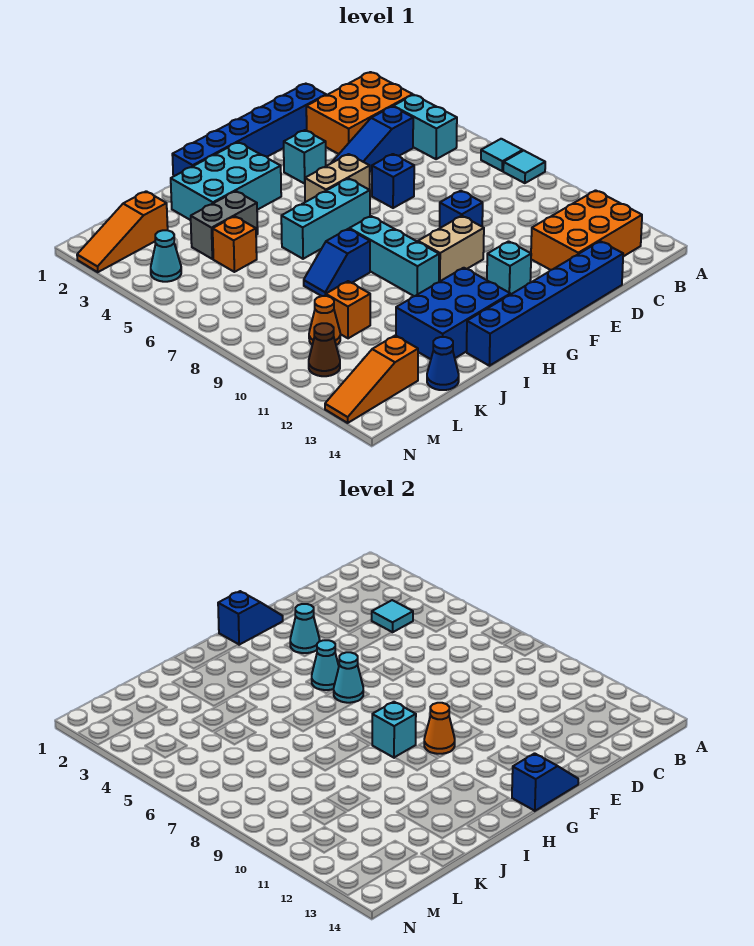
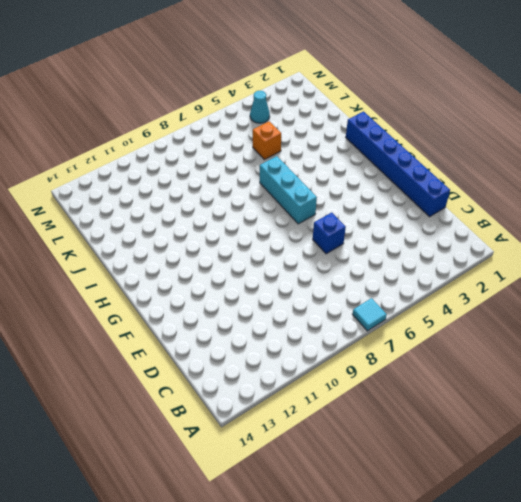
none -> cyan 1x1 tile [503,151,545,183]
none -> orange 2x3 brick [306,72,413,154]
none -> cyan 1x2 brick [393,95,457,159]
none -> orange 2x3 brick [531,190,642,270]

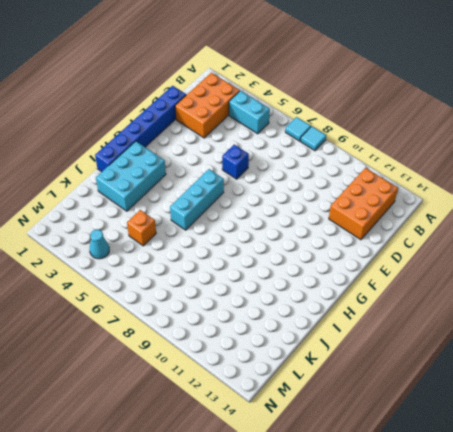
none -> blue 1x3 slope [332,106,413,172]
none -> blue 1x6 brick [467,241,623,366]
none -> blue 1x1 brick [440,191,483,228]
none -> cyan 1x1 brick [284,130,326,184]

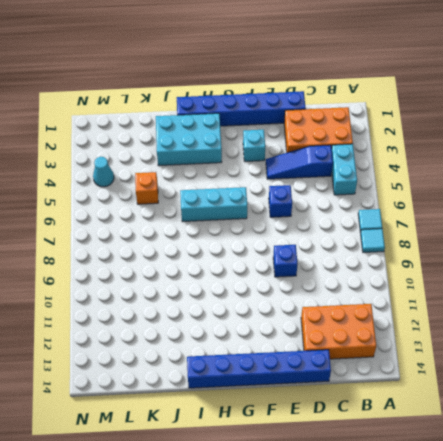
none -> tan 1x2 brick [305,154,370,202]
none -> tan 1x2 brick [418,216,484,282]
none -> cyan 1x1 brick [487,241,531,295]
none -> cyan 1x3 brick [349,216,439,296]

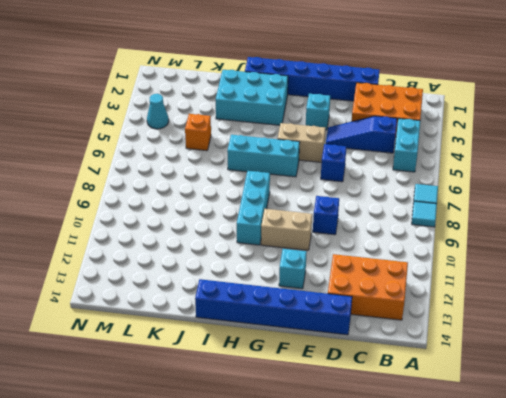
none -> blue 2x3 brick [396,268,510,359]
none -> blue 1x2 slope [304,229,370,296]
none -> grey 1x2 brick [191,191,258,259]
none -> orange 1x1 brick [326,281,370,338]

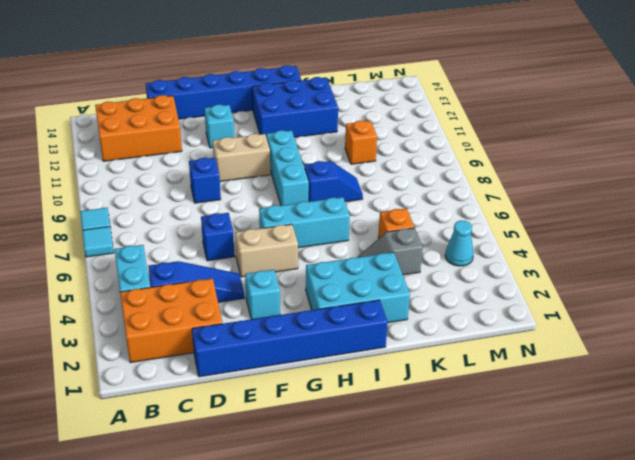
grey 1x2 slope [358,228,423,275] -> grey 1x2 brick [191,191,258,259]
none -> blue 1x1 cone [427,337,459,390]
none -> orange 1x3 slope [77,191,168,272]
none -> orange 1x1 cone [309,296,340,345]
none -> orange 1x3 slope [325,335,418,423]

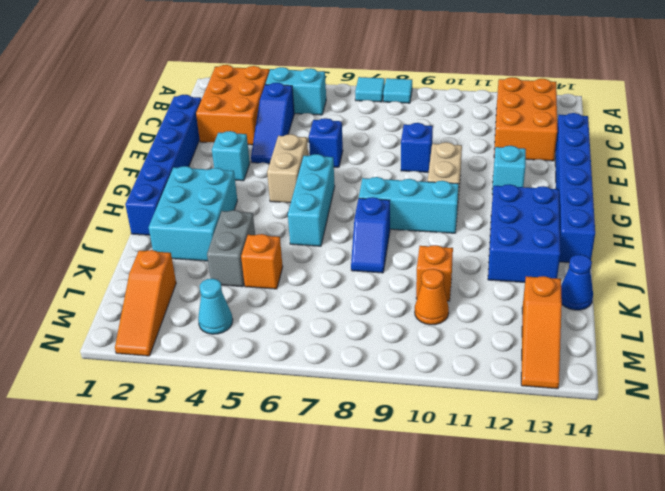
none -> brown 1x1 cone [309,323,340,376]
none -> cyan 1x1 tile [372,600,413,632]
none -> blue 1x2 slope [218,591,283,645]
none -> cyan 1x1 cone [290,604,320,653]

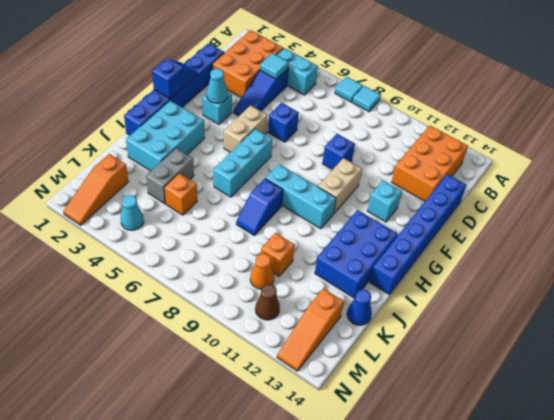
none -> blue 1x2 slope [512,753,578,811]
none -> cyan 1x1 cone [312,640,339,690]
none -> cyan 1x1 cone [334,652,363,703]
none -> orange 1x1 cone [424,703,455,754]

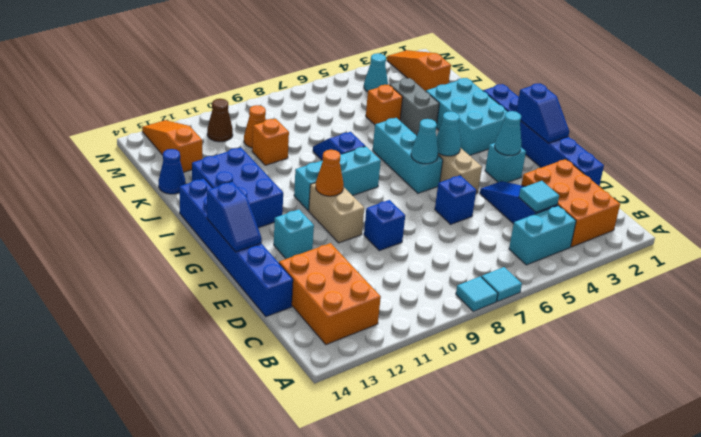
none -> cyan 1x1 brick [372,702,416,758]

